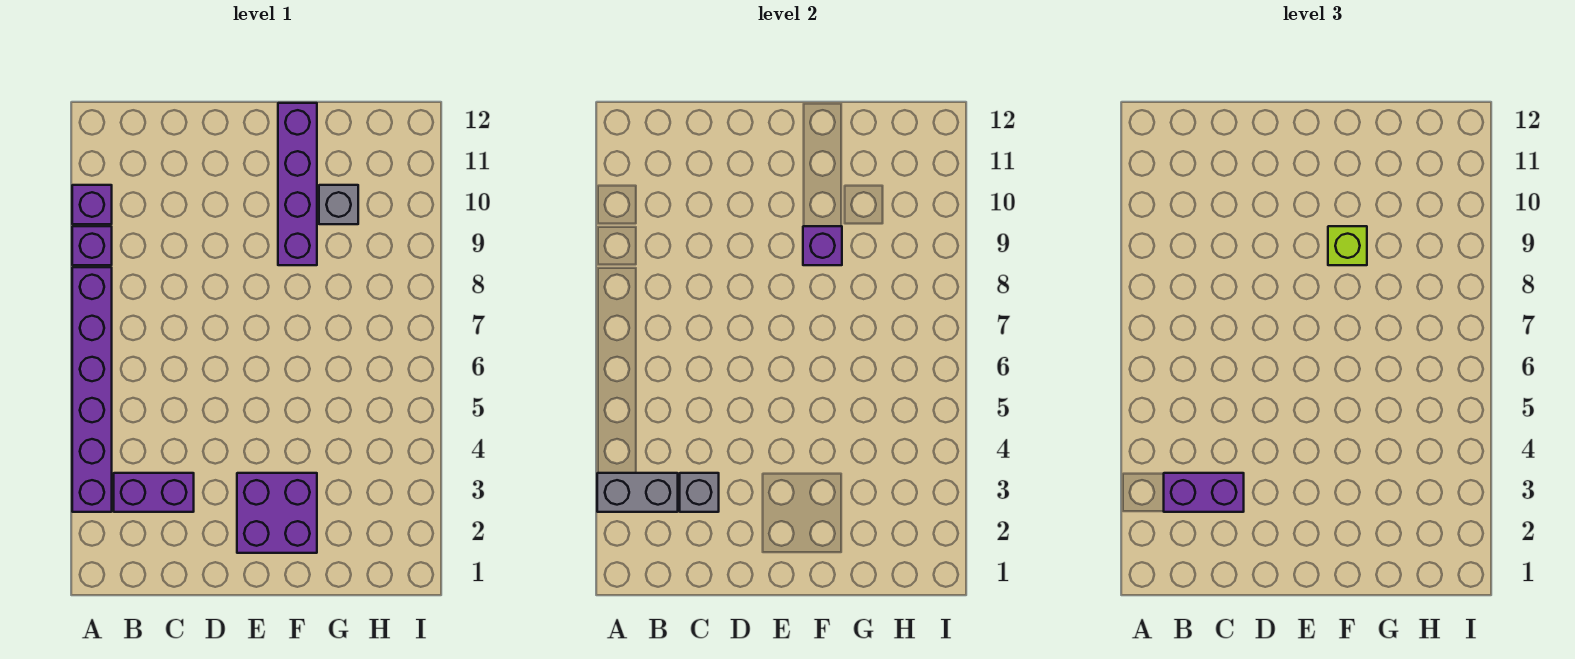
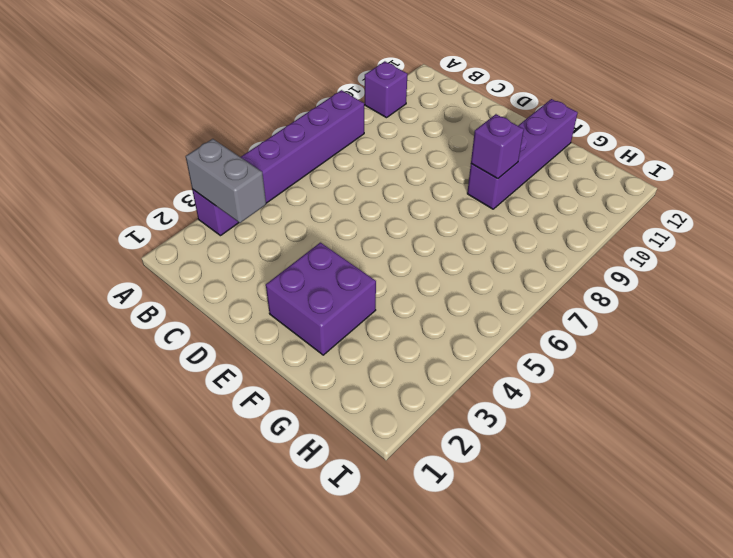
none -> purple 1x1 brick [72,226,112,265]
none -> purple 1x2 brick [114,473,194,512]
none -> grey 1x1 brick [319,185,358,224]

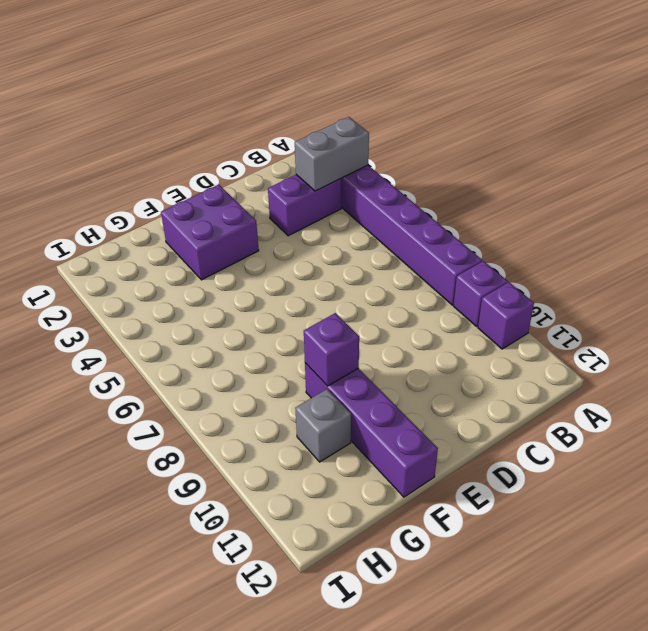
none -> grey 1x1 brick [680,473,719,512]
none -> purple 1x2 brick [1164,473,1244,512]
none -> lime 1x1 brick [1328,226,1367,265]

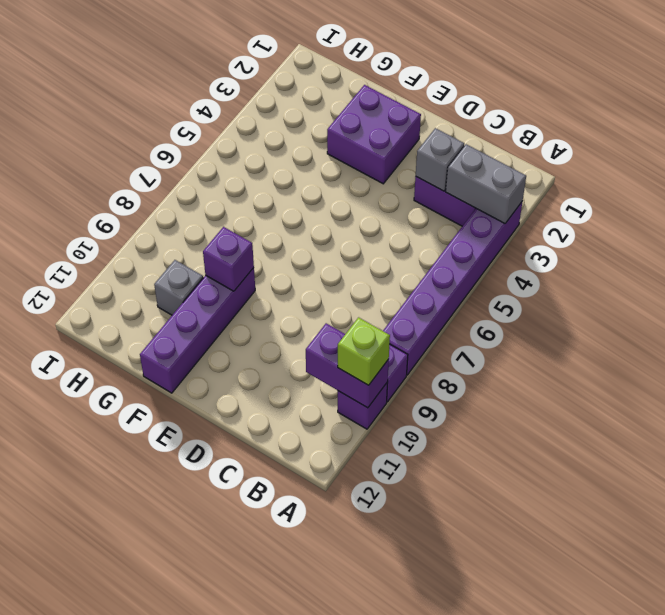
purple 1x2 brick [306,323,389,408] -> purple 1x2 brick moved to [1164,473,1244,512]
lime 1x1 brick [338,317,390,385] -> lime 1x1 brick moved to [1328,226,1367,265]

